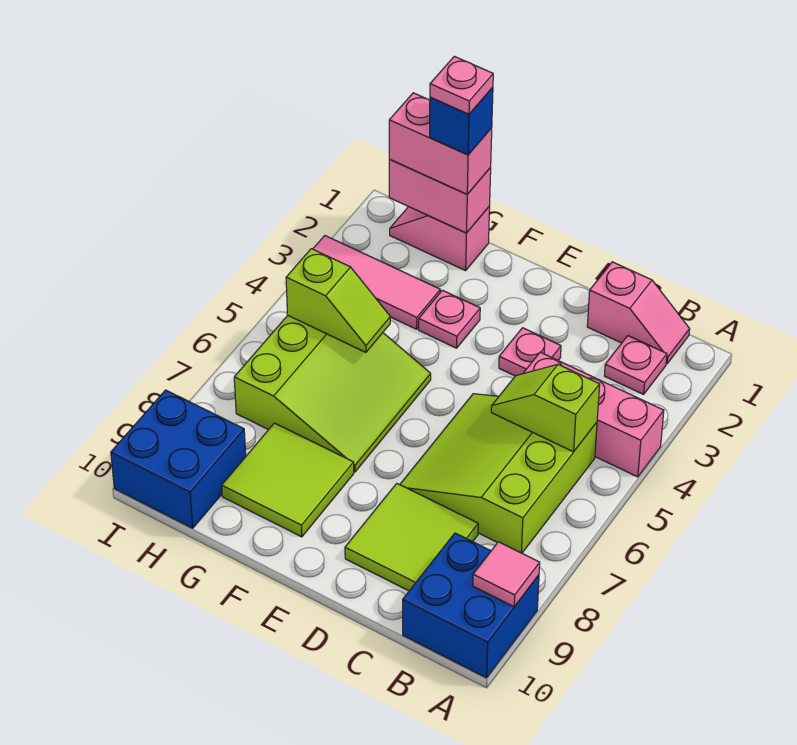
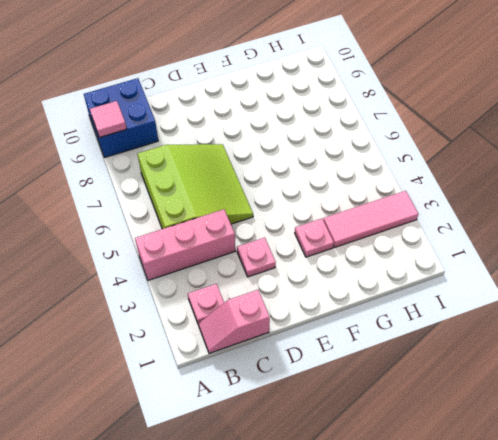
none -> lime 2x2 tile [345,484,478,591]
none -> lime 3x3 slope [234,316,431,472]
none -> lime 2x2 tile [222,423,354,537]

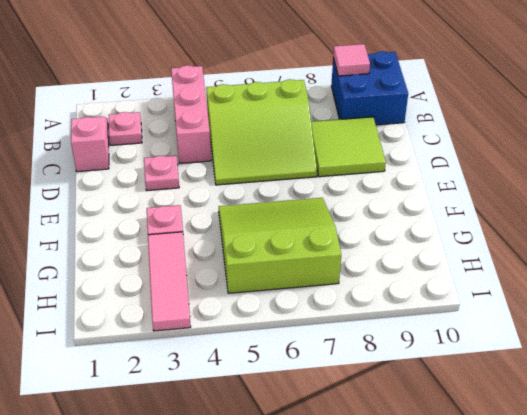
none -> lime 2x2 tile [222,423,354,537]
none -> pink 1x2 slope [390,206,490,271]
none -> blue 2x2 brick [111,390,246,528]

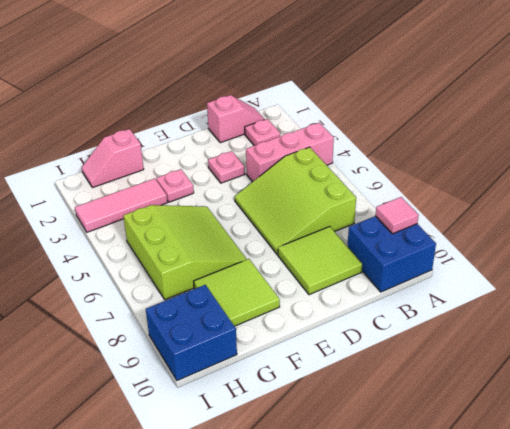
none -> lime 1x2 slope [491,364,600,452]
none -> pink 1x2 brick [389,160,491,233]
none -> lime 1x2 slope [286,249,390,352]

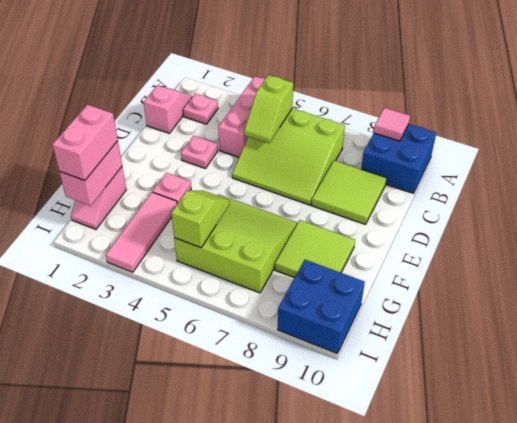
none -> blue 1x1 brick [429,87,493,155]
none -> pink 1x1 plate [430,56,493,114]

